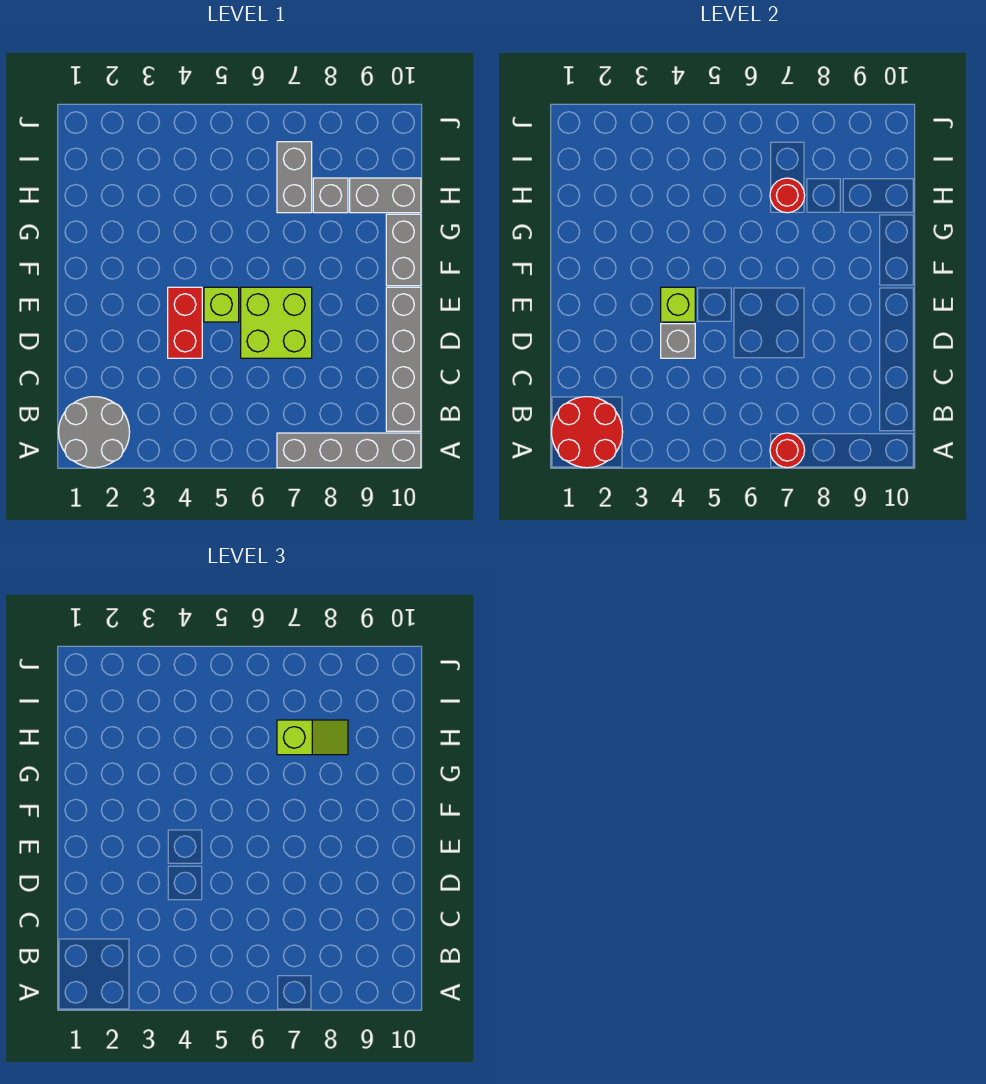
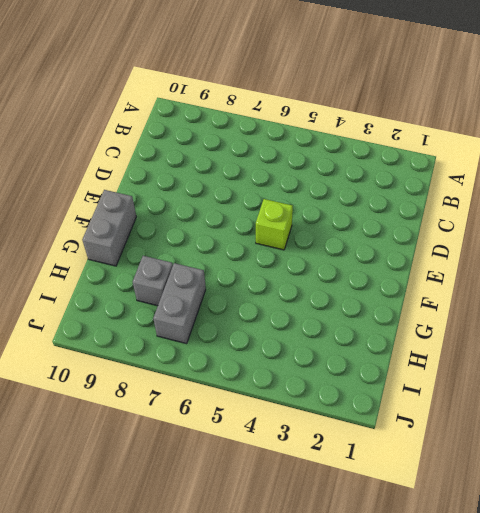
none -> grey 2x2 round brick [59,397,130,468]
none -> grey 1x4 brick [277,433,421,468]
none -> grey 1x4 brick [386,287,421,431]

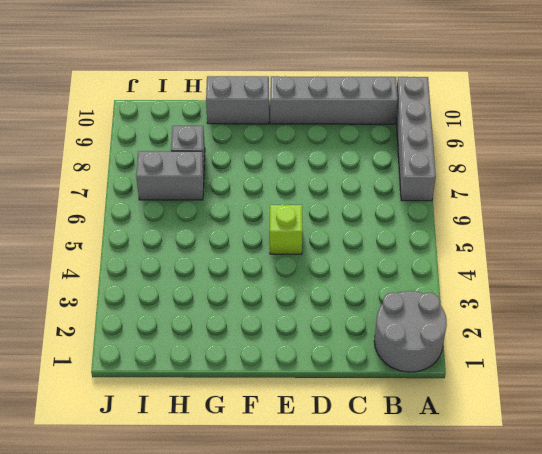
none -> red 1x2 brick [168,287,202,358]
none -> lime 2x2 brick [241,287,312,358]
none -> grey 1x2 brick [350,178,421,213]

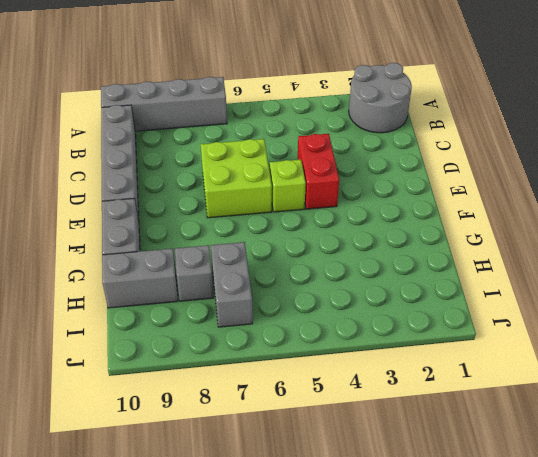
none -> red 2x2 round brick [552,397,623,468]
none -> red 1x1 round brick [770,433,805,468]
none -> grey 1x1 brick [661,324,695,358]

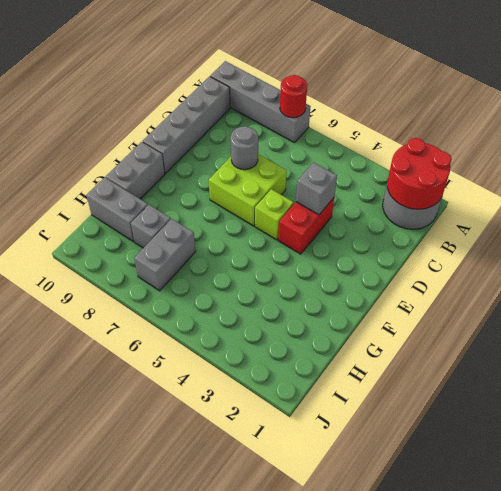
grey 1x1 round brick [231,126,258,170] -> none
none -> lime 1x1 brick [661,287,695,322]
none -> red 1x1 round brick [770,178,805,213]
none -> lime 1x2 slope [277,720,348,755]

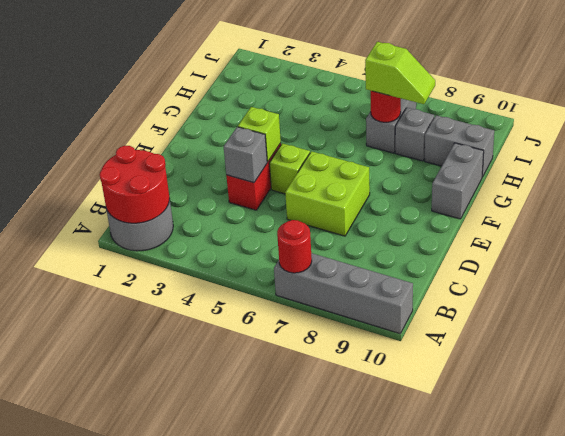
none -> grey 1x4 brick [386,287,421,431]

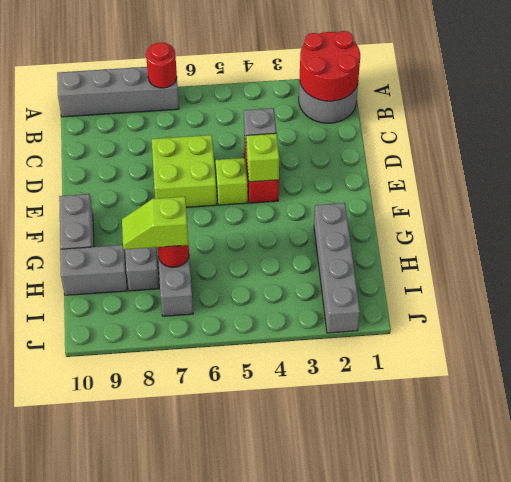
grey 1x4 brick [314,203,360,333] -> grey 1x4 brick moved to [386,287,421,431]

